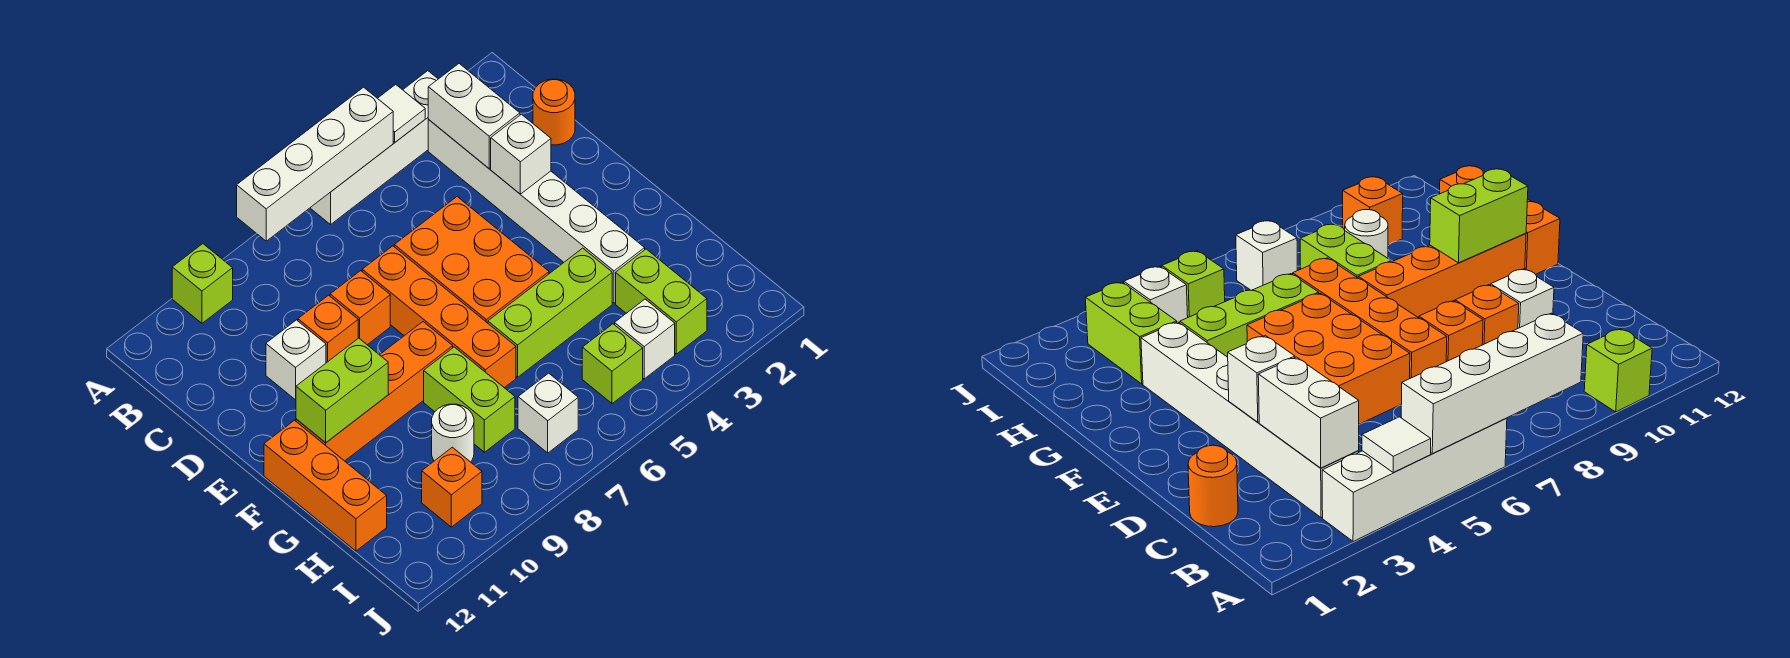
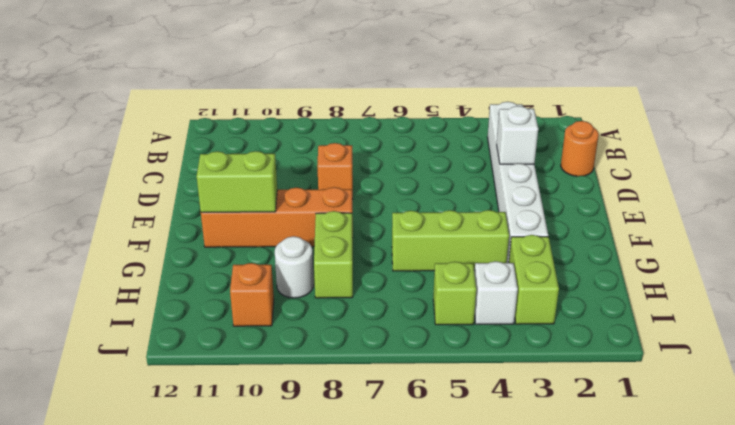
none -> white 1x4 brick [310,71,438,225]
none -> lime 1x1 brick [172,244,233,323]
none -> orange 2x3 brick [394,197,549,323]

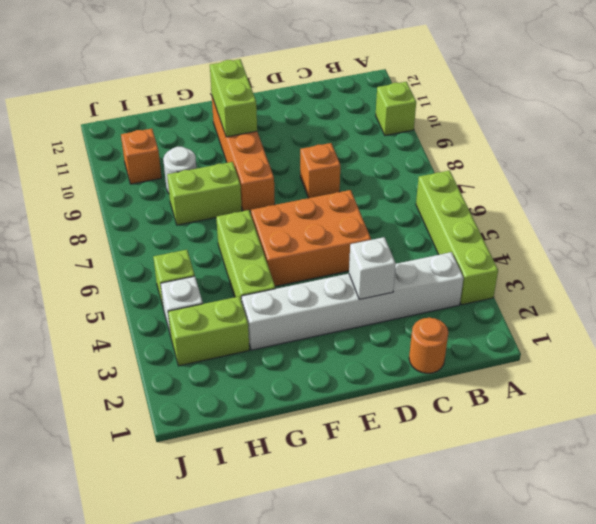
lime 1x4 brick [416,170,498,305] -> white 1x4 brick [310,71,438,225]
none -> orange 1x4 brick [362,246,516,388]
none -> orange 1x1 brick [298,295,358,363]
none -> white 1x1 brick [266,320,326,400]

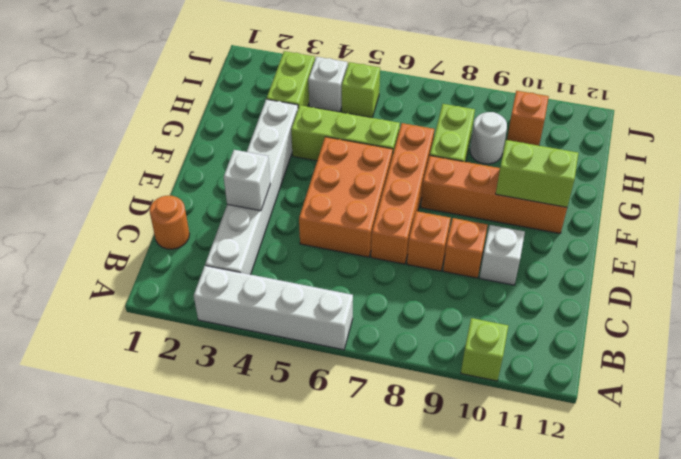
none -> orange 1x3 brick [264,420,387,551]
none -> white 1x1 brick [518,373,578,453]
none -> white 1x1 tile [378,84,425,142]

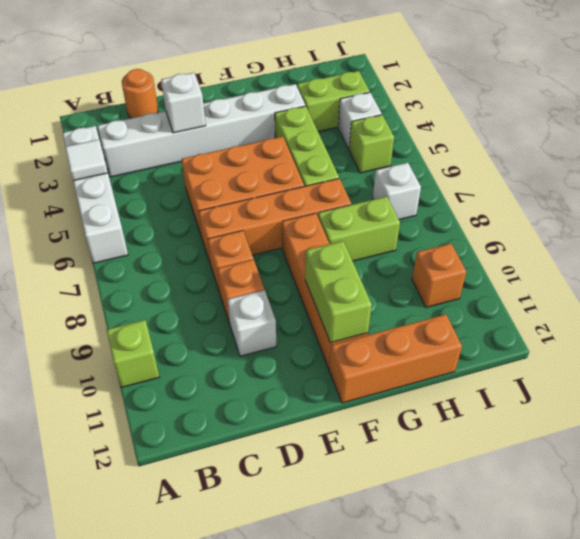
none -> white 1x1 round brick [432,404,474,462]
none -> white 1x4 brick [237,87,393,241]
none -> white 1x2 brick [428,64,520,168]

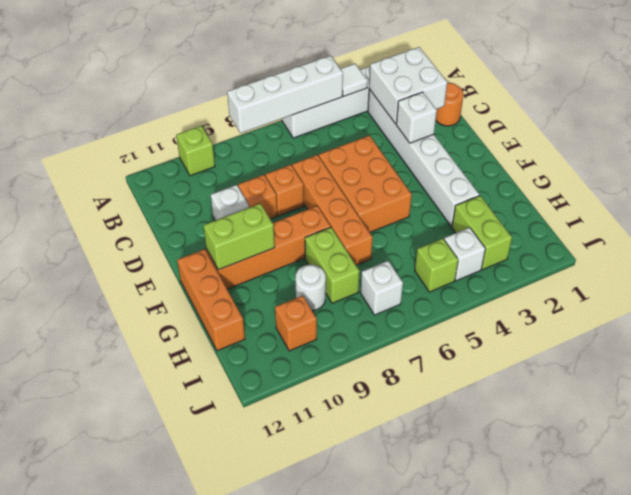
white 2x2 brick [369,47,447,124] -> white 1x2 brick [428,64,520,168]
none -> lime 1x3 brick [488,248,612,377]

